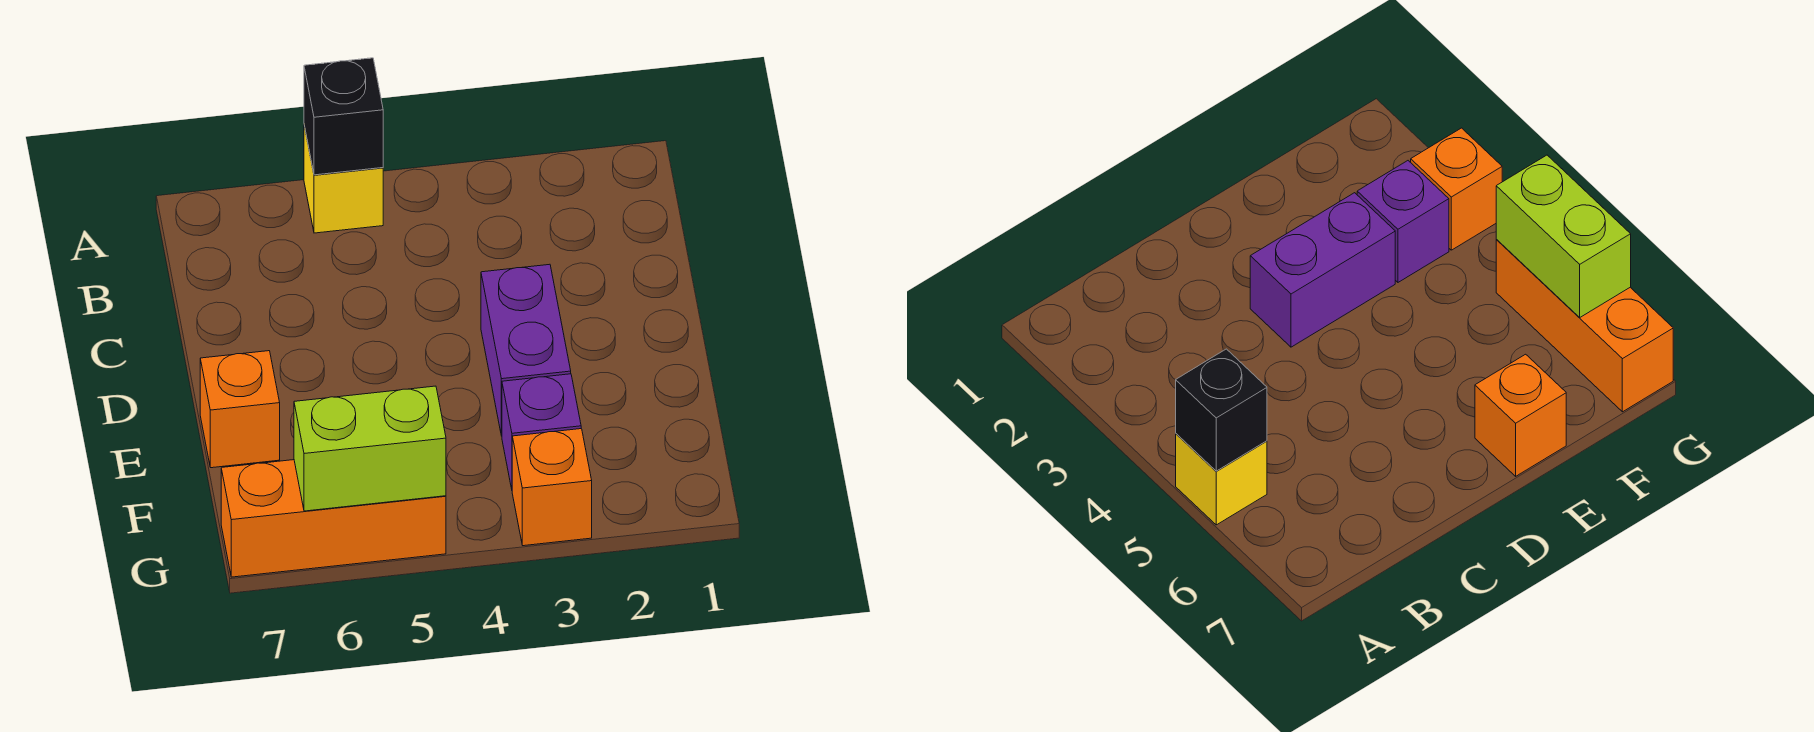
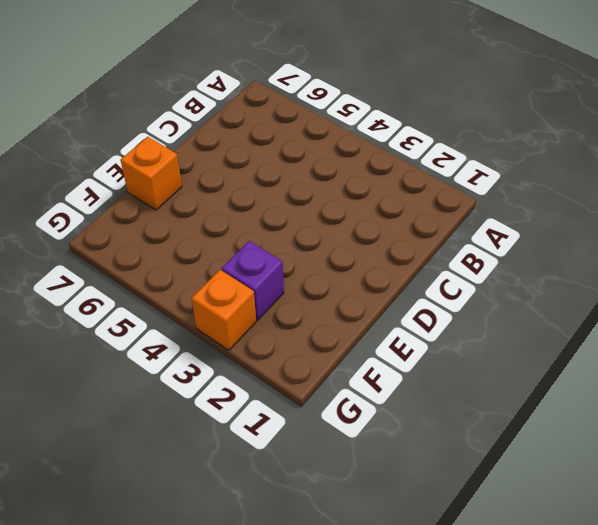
none -> yellow 1x1 brick [304,126,383,233]
none -> purple 1x2 brick [481,264,571,436]

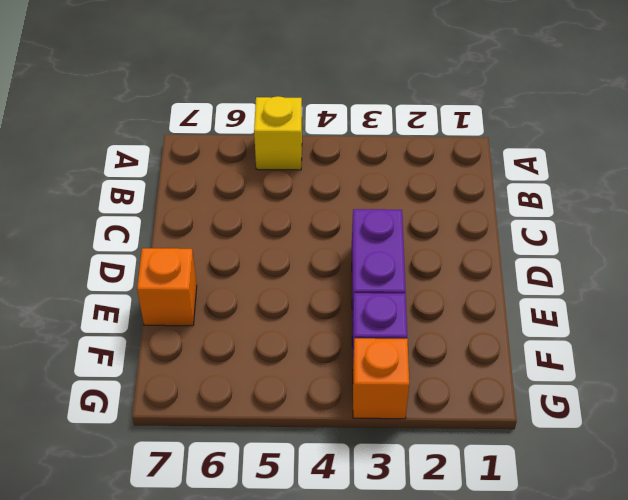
none -> orange 1x3 brick [221,460,446,577]
none -> black 1x1 brick [304,58,383,175]

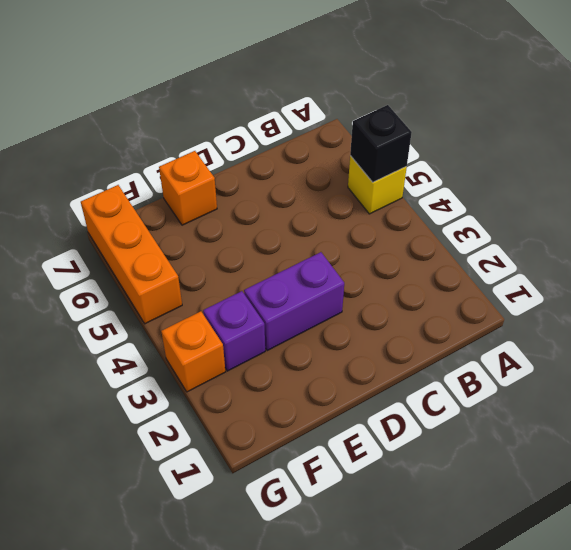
none -> lime 1x2 brick [294,386,446,511]

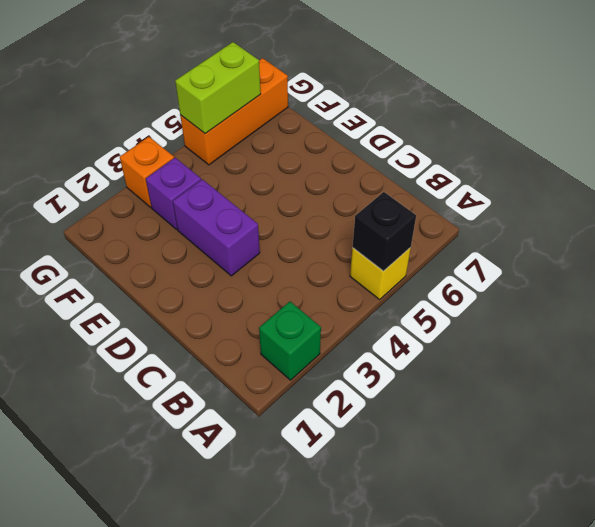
green 1x1 brick [259,301,321,380] -> none
none -> orange 1x1 brick [200,351,280,468]

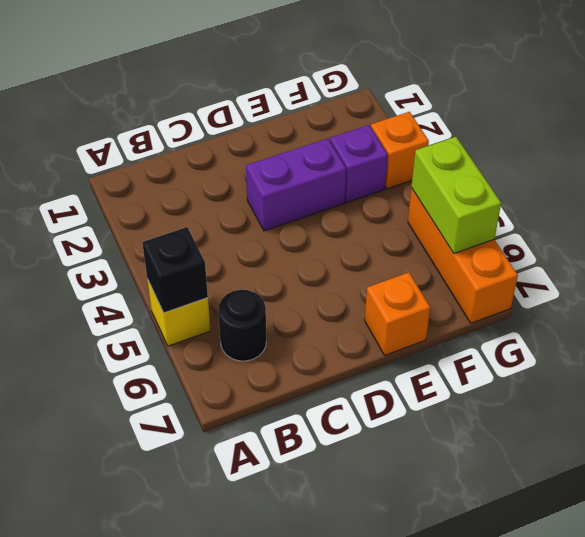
black 1x1 round brick [218,290,266,361] -> none

